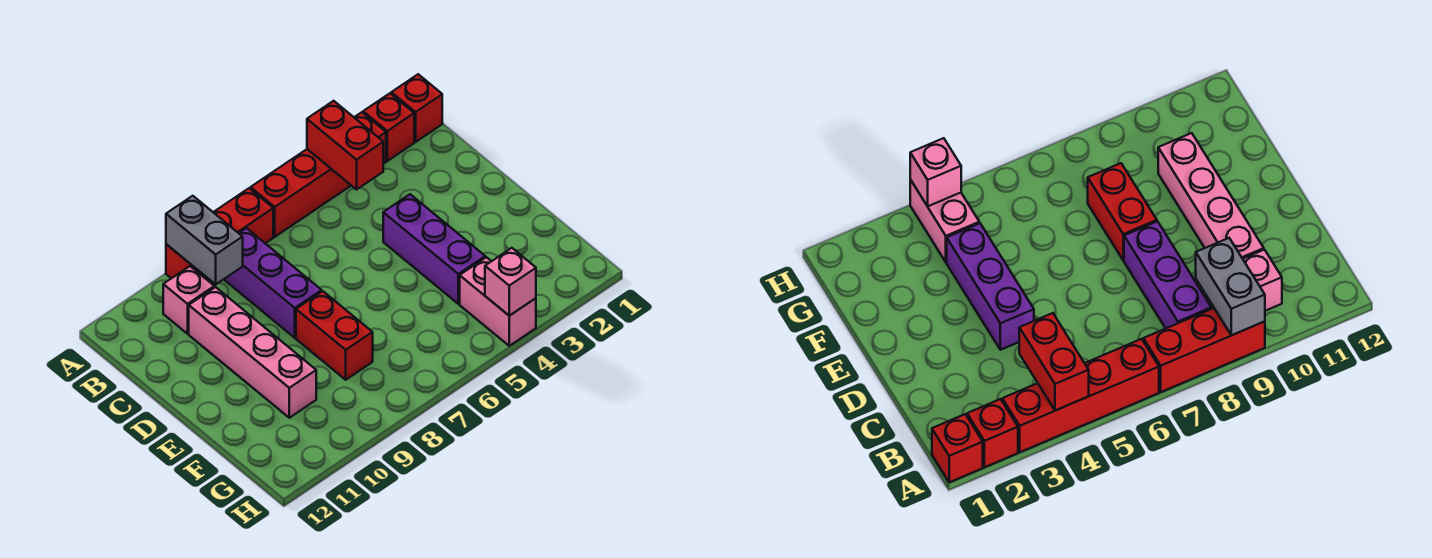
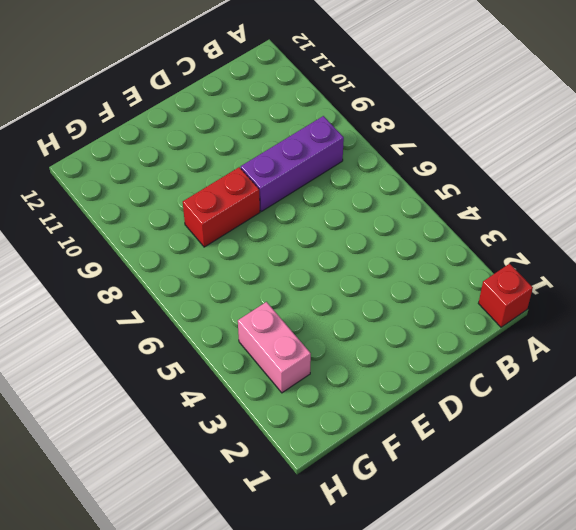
pink 1x2 brick [238,302,311,393] -> pink 1x2 brick turned to [460,257,536,346]
none -> red 1x1 brick [363,93,414,161]
none -> red 1x4 brick [251,112,386,237]
none -> red 1x3 brick [166,188,273,281]

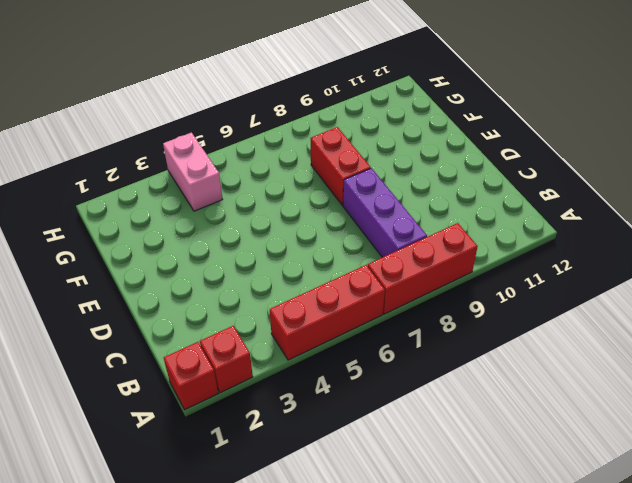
red 1x3 brick [270,265,385,360] -> red 1x4 brick [251,112,386,237]
none -> pink 1x1 brick [163,266,214,334]
none -> pink 1x4 brick [189,287,316,418]
none -> purple 1x3 brick [383,194,485,304]

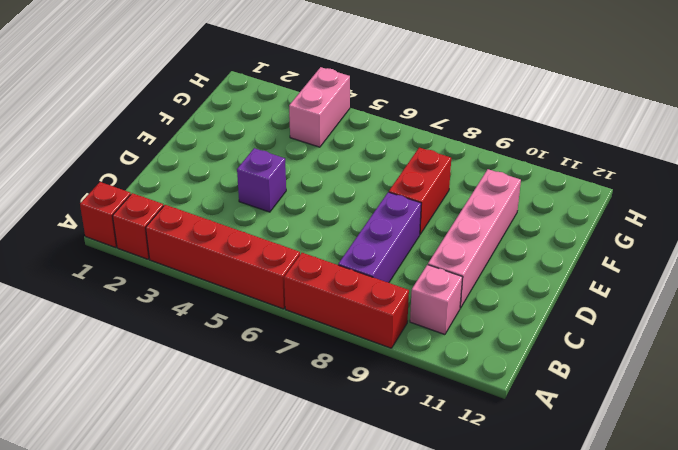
purple 1x1 brick [237,148,286,212] -> purple 1x3 brick [383,194,485,304]
none -> red 1x2 brick [307,101,383,189]
none -> grey 1x2 brick [166,196,243,284]
none -> pink 1x1 brick [485,248,536,316]

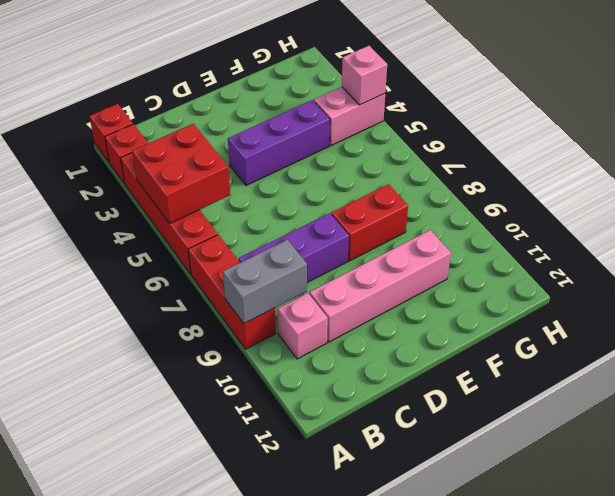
red 2x2 brick [132,124,230,224] -> red 1x2 brick [307,101,383,189]

